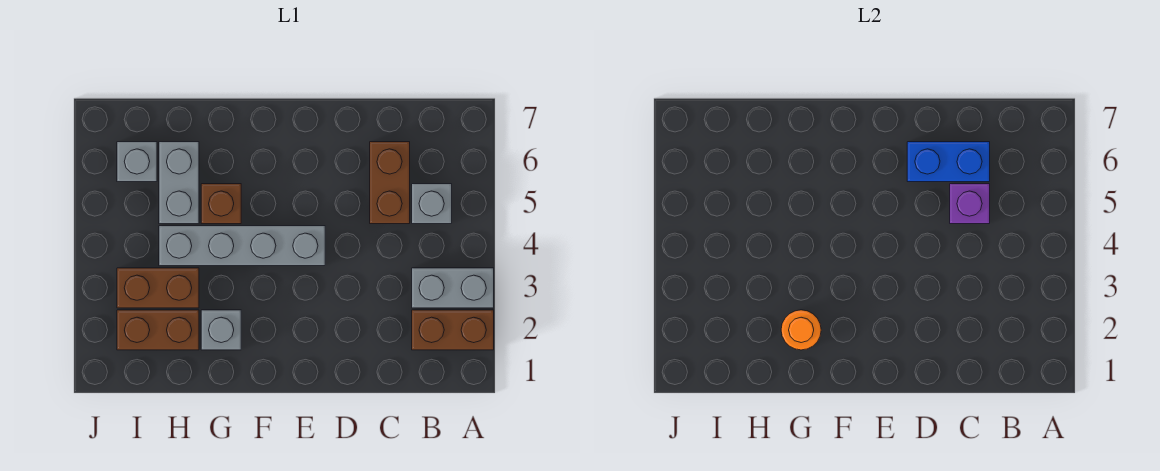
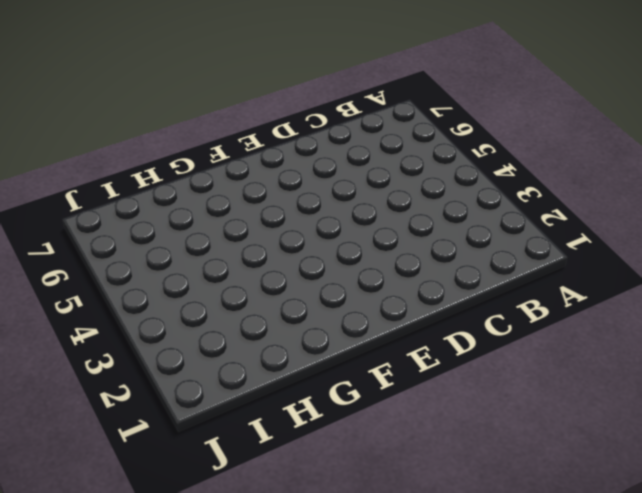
none -> brown 1x2 brick [412,310,494,350]
none -> grey 1x2 brick [412,268,494,308]
none -> grey 1x1 brick [412,184,452,224]

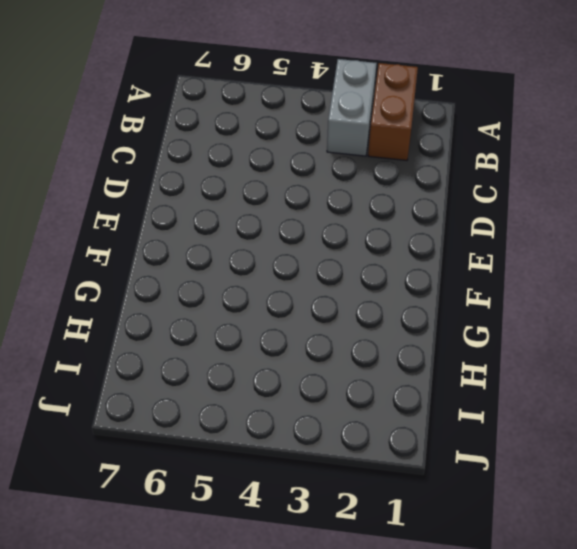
none -> grey 1x1 brick [412,184,452,224]
none -> brown 1x2 brick [370,142,410,224]
none -> grey 1x4 brick [159,226,325,266]

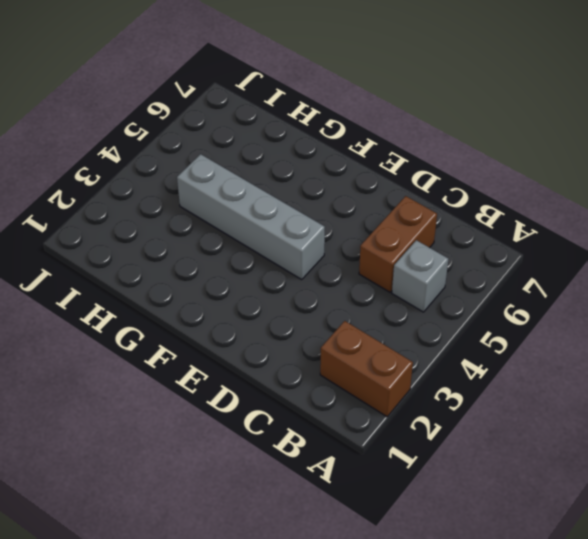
none -> grey 1x2 brick [412,268,494,308]
none -> grey 1x1 brick [201,310,241,350]
none -> brown 1x1 brick [201,184,241,224]

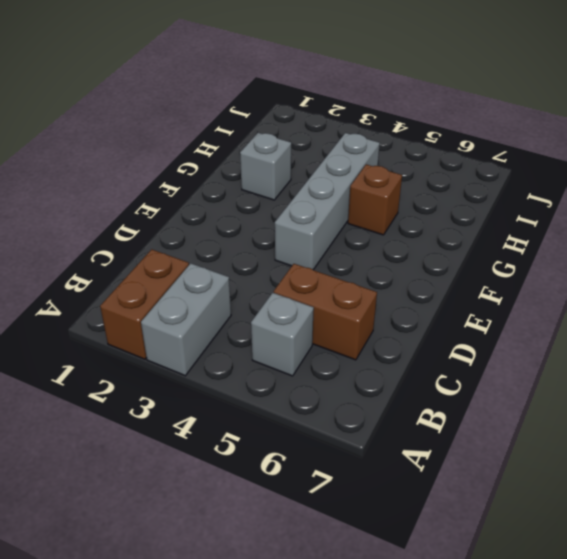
none -> brown 1x2 brick [117,310,199,350]
none -> brown 1x2 brick [117,268,199,308]
none -> grey 1x2 brick [159,142,199,224]

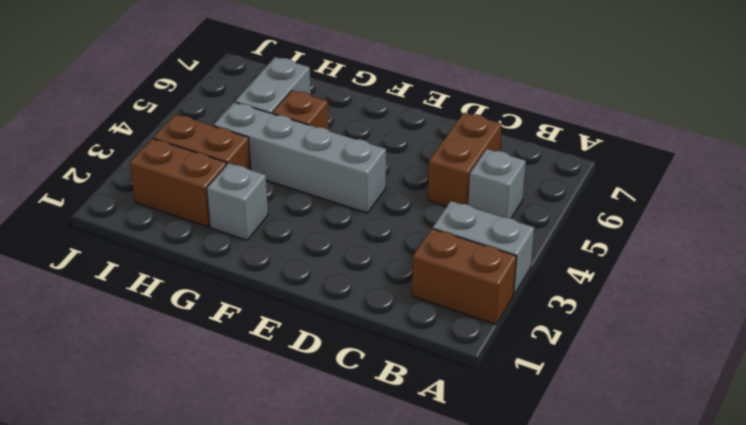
none -> grey 1x1 brick [117,142,157,182]
none -> purple 1x1 brick [950,184,990,224]
none -> blue 1x2 brick [907,142,990,182]

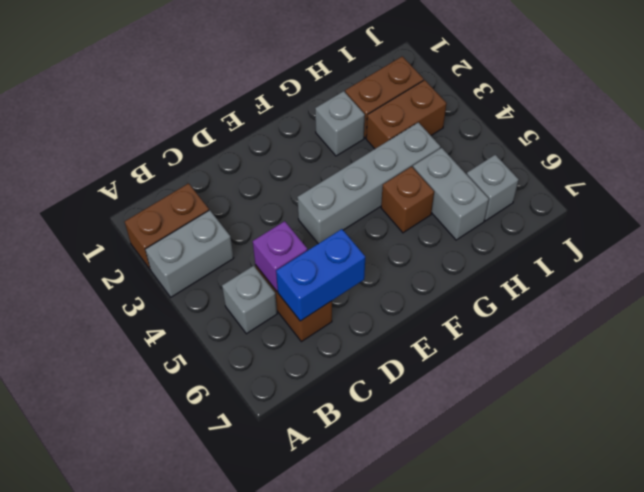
none -> orange 1x1 round brick [781,310,821,350]

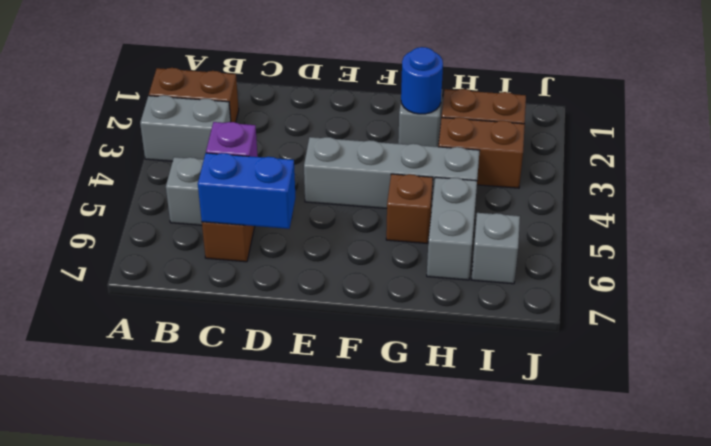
blue 1x1 round brick [401,47,443,114] -> orange 1x1 round brick [781,310,821,350]

